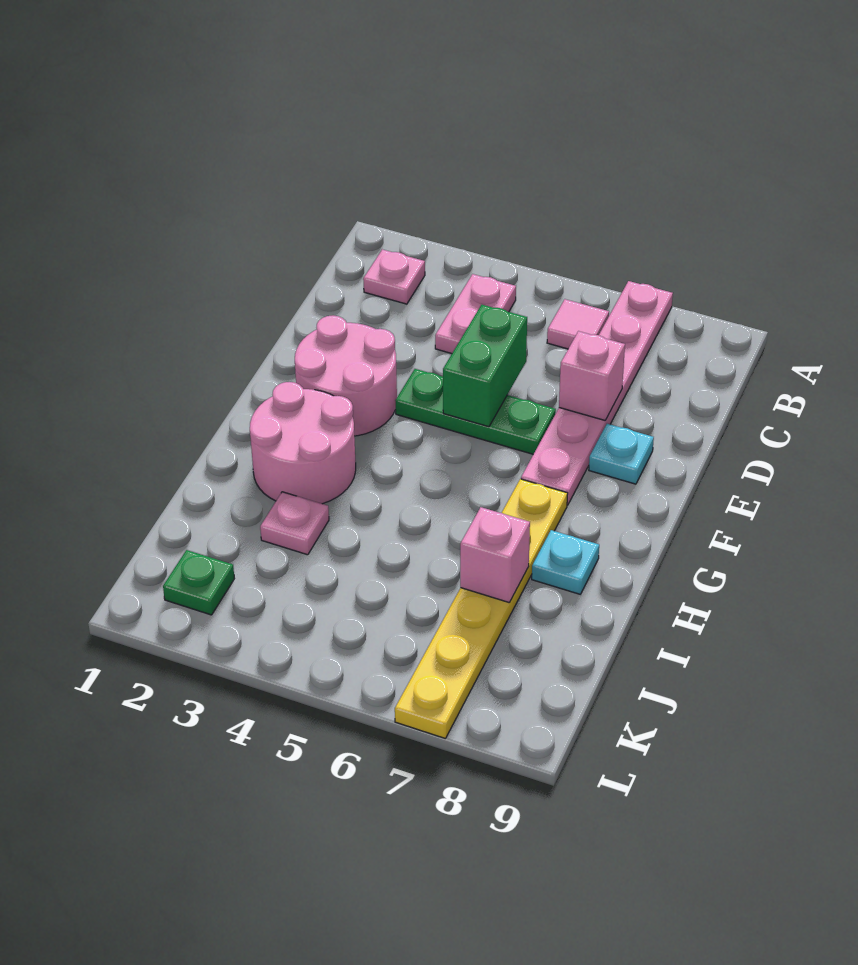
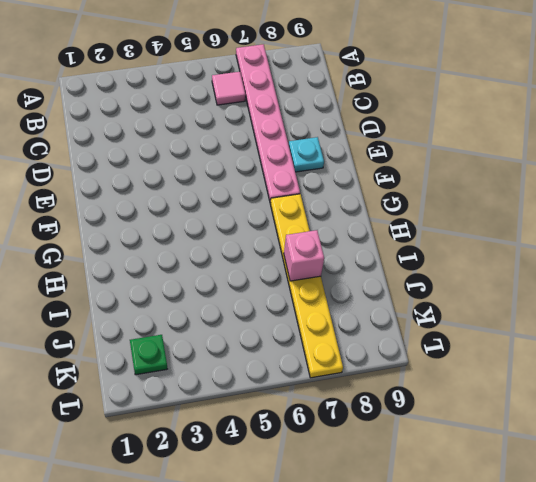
none -> pink 1x1 plate [363,249,425,304]
none -> pink 1x2 plate [435,274,516,354]
none -> pink 2x2 round brick [295,316,397,436]

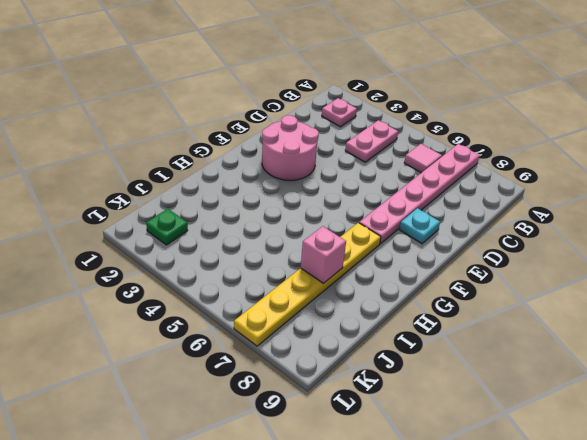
none -> green 1x3 plate [395,369,556,454]
none -> pink 2x2 round brick [250,382,356,504]
none -> cyan 1x1 plate [532,530,599,594]

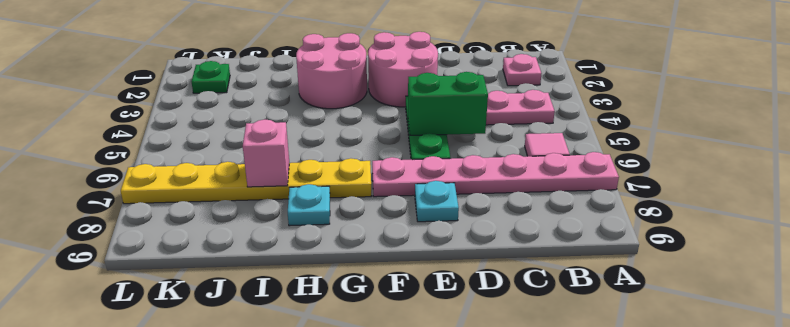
none -> pink 1x1 plate [260,492,329,555]
none -> pink 1x1 brick [559,331,625,420]

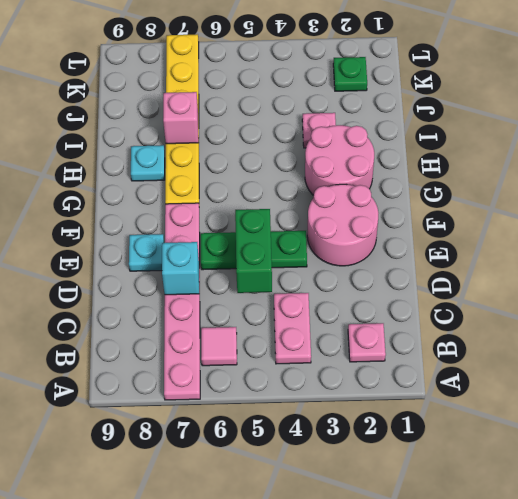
cyan 1x1 brick [162,242,199,295] -> pink 1x1 brick [559,331,625,420]

